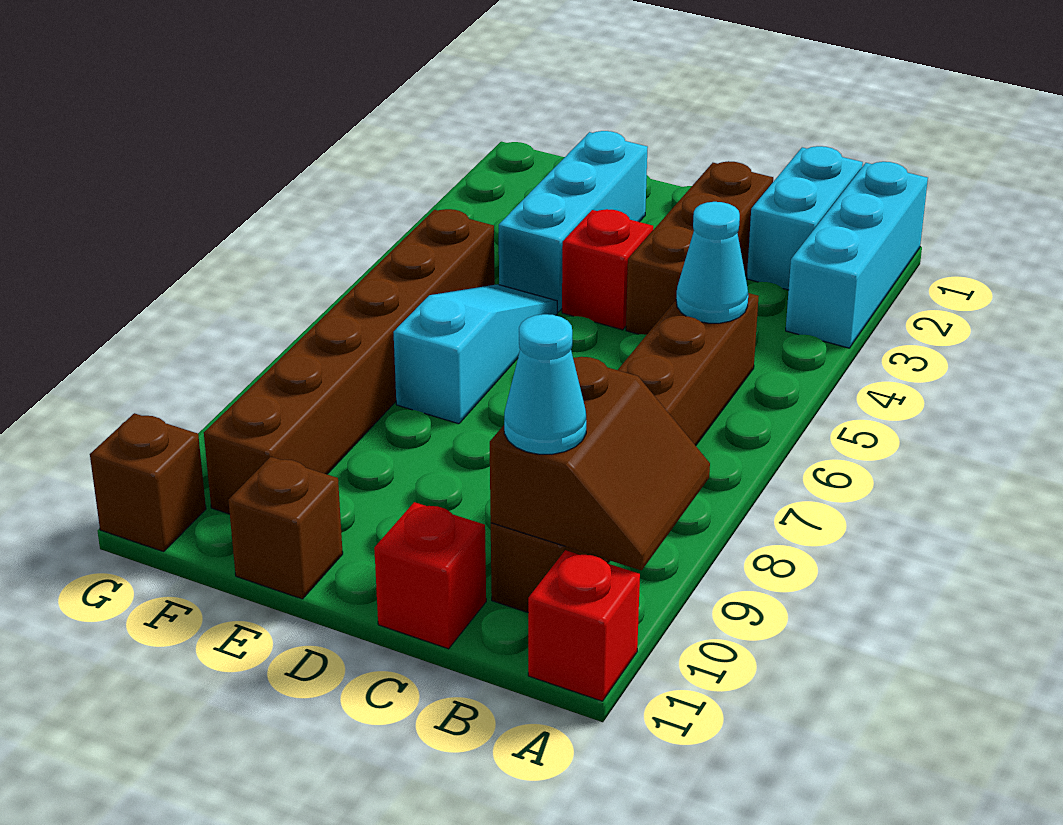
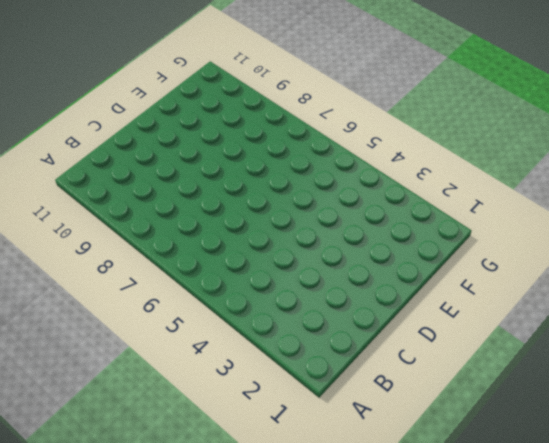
none -> cyan 1x3 brick [786,162,928,348]
none -> red 1x1 brick [528,550,640,701]
none -> cyan 1x2 brick [747,146,863,290]

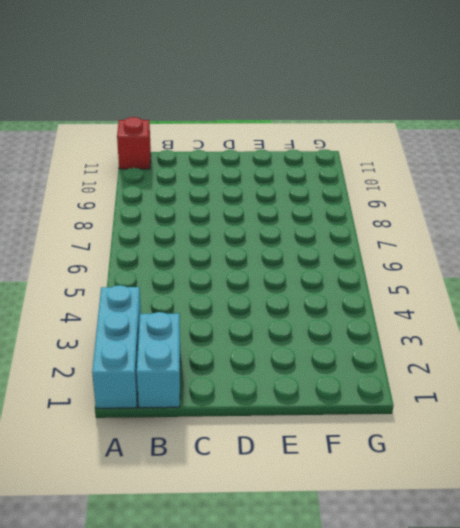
none -> brown 1x6 brick [491,293,759,612]
none -> brown 1x3 brick [626,161,773,335]
none -> red 1x1 brick [374,502,486,649]

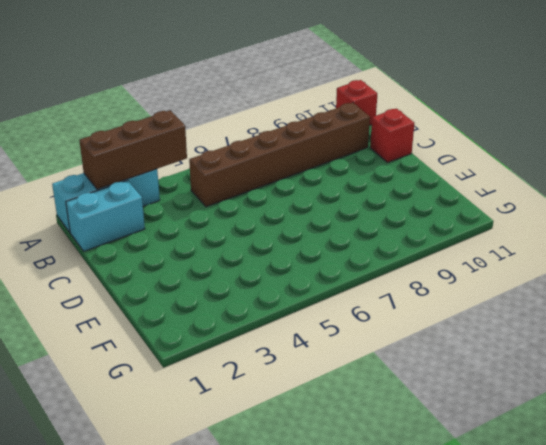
brown 1x3 brick [79,110,187,189] -> brown 1x3 brick moved to [626,161,773,335]
none -> red 1x1 brick [562,209,653,330]
none -> cyan 1x3 brick [499,131,648,312]
none -> cyan 1x3 slope [393,284,557,424]

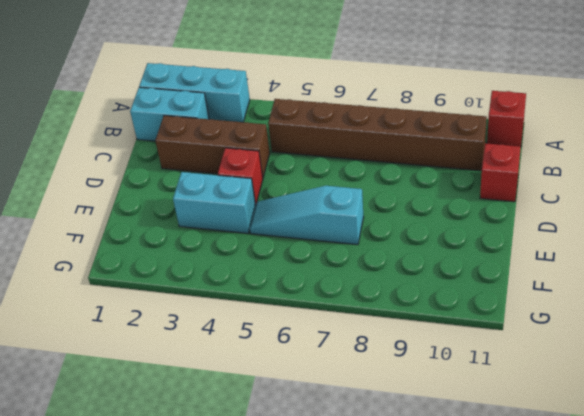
cyan 1x2 brick [173,172,256,233] -> cyan 1x3 brick [499,131,648,312]
none -> brown 1x1 brick [228,457,343,599]
none -> brown 1x6 brick [204,209,495,514]
none -> brown 1x1 brick [90,413,206,552]

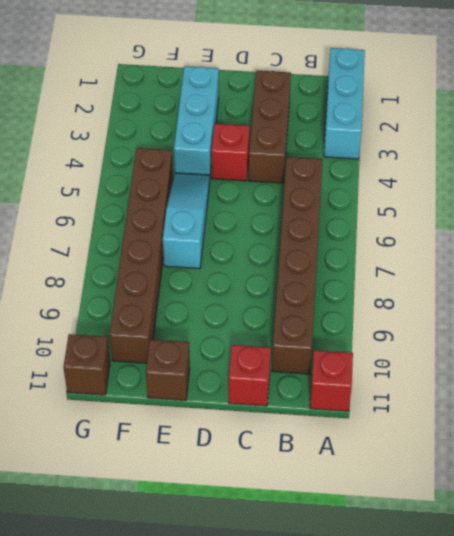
none -> cyan 1x2 brick [747,146,863,290]
none -> brown 2x2 slope [490,357,710,570]
none -> cyan 1x1 cone [676,202,748,323]

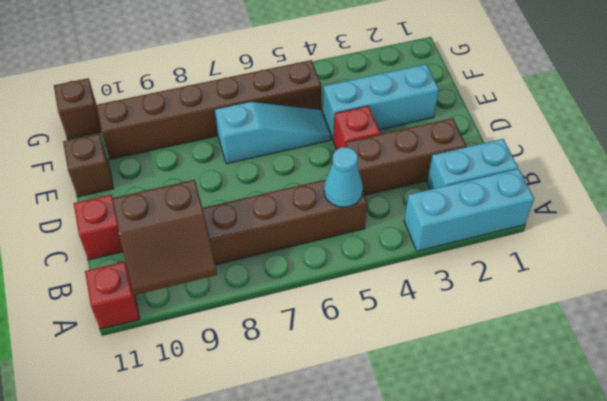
none -> cyan 1x1 cone [504,314,586,454]

